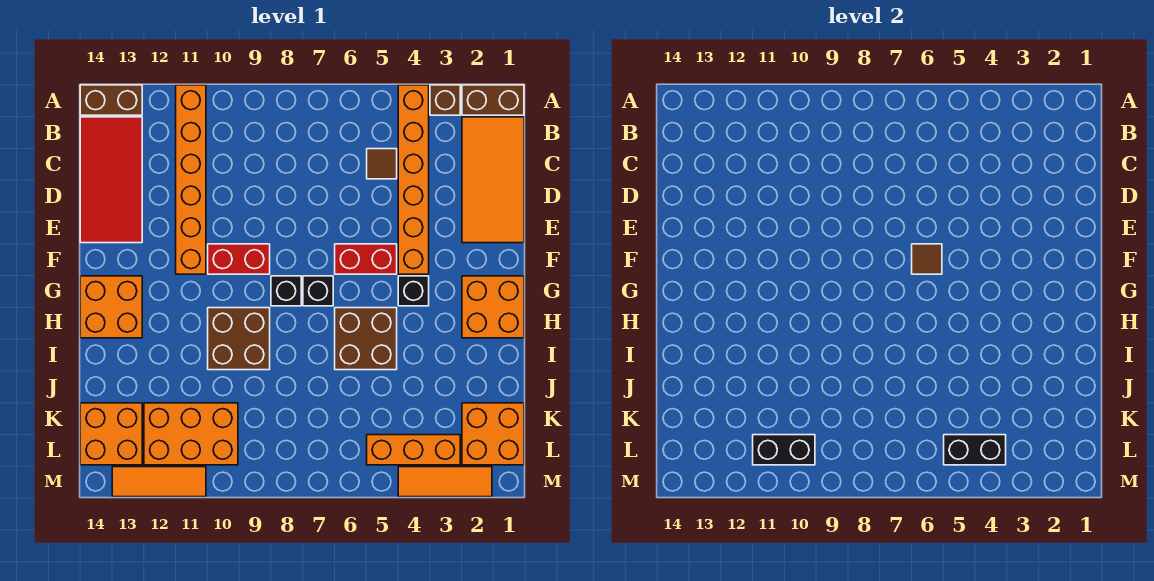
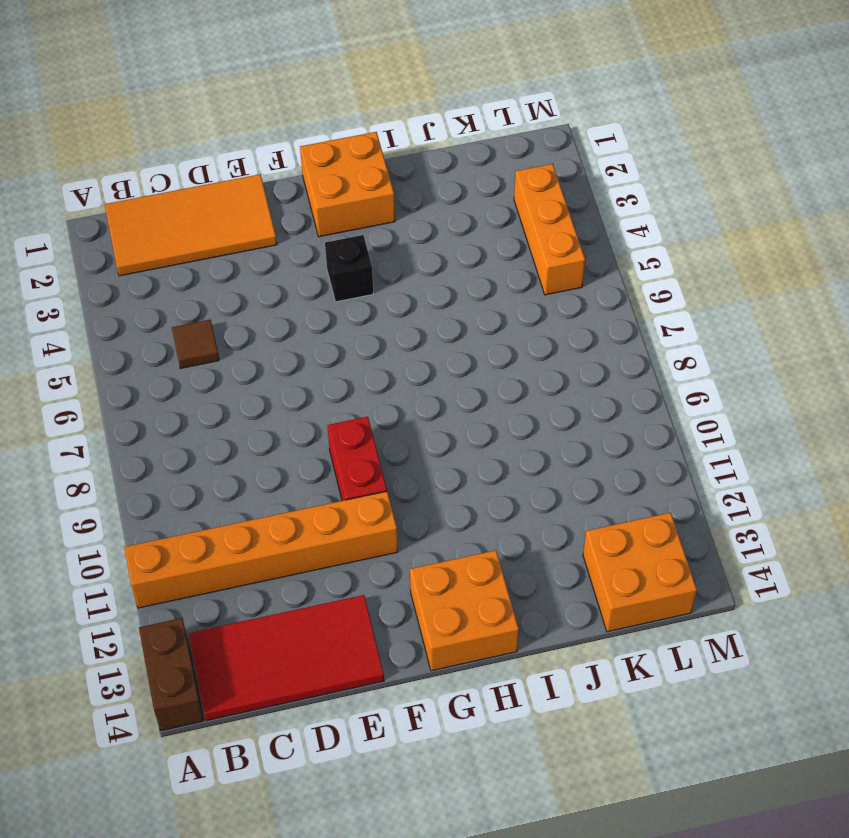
none -> brown 1x2 brick [462,85,524,115]
none -> brown 1x1 brick [430,85,460,115]
none -> orange 1x6 brick [398,85,429,274]

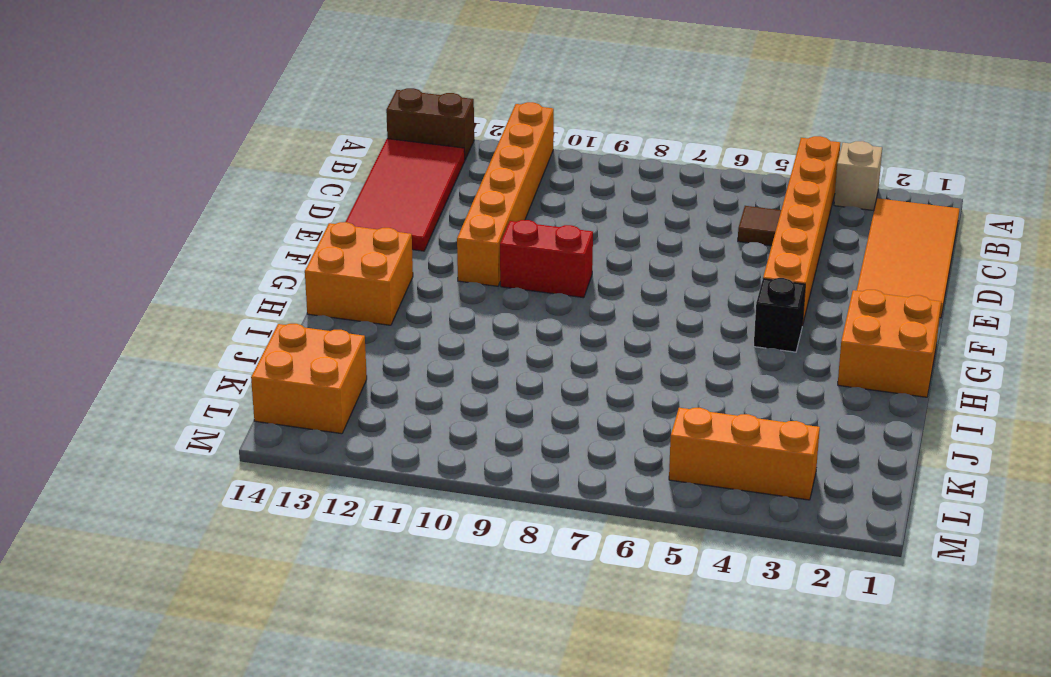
tan 1x1 brick [834,141,882,211] -> brown 1x1 brick [430,85,460,115]
none -> brown 1x2 brick [462,85,524,115]
none -> red 1x2 brick [335,244,397,274]
none -> black 1x1 brick [303,276,333,306]

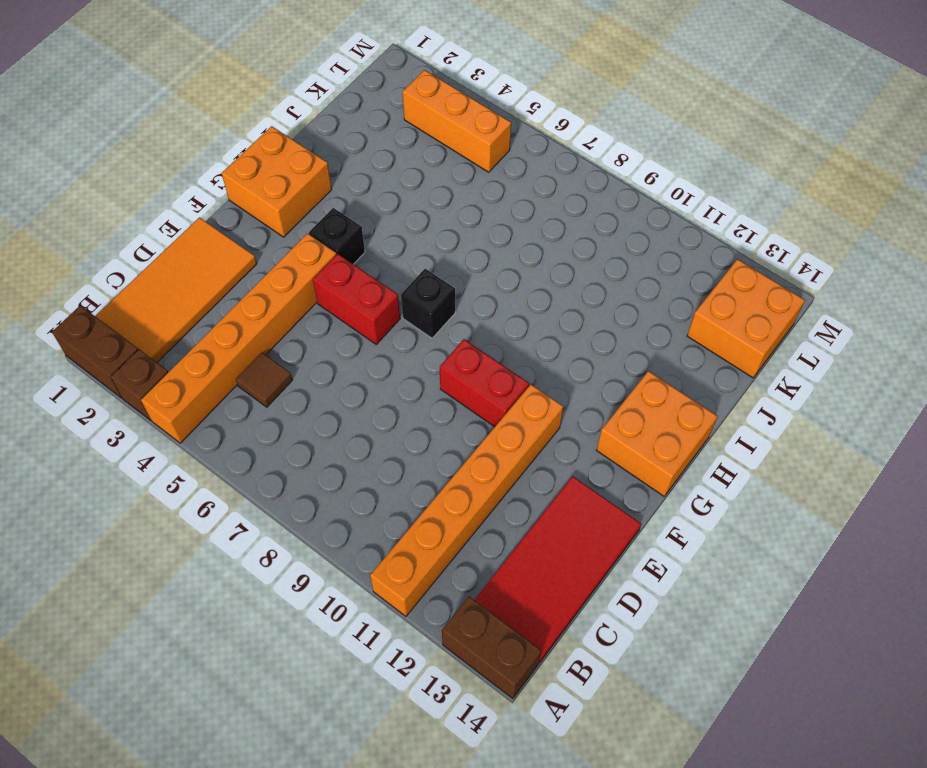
none -> black 1x1 brick [271,276,301,306]
none -> brown 2x2 brick [335,308,397,370]
none -> brown 2x2 brick [208,308,270,370]

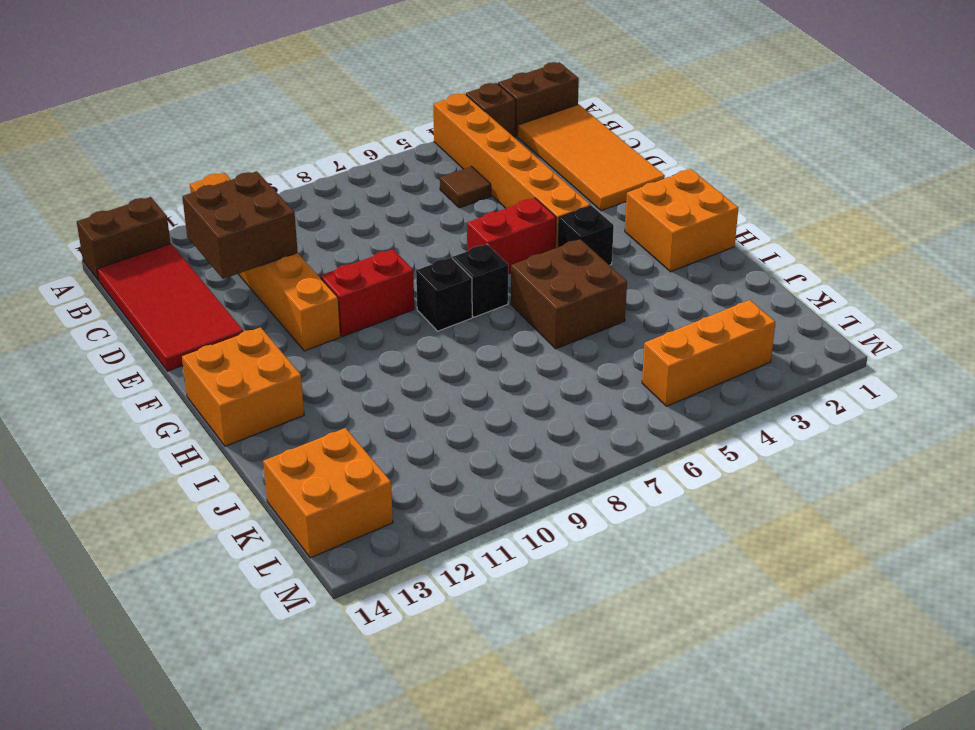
brown 2x2 brick [182,171,298,279] -> brown 2x2 brick moved to [208,308,270,370]
none -> orange 2x2 brick [462,403,524,465]
none -> orange 2x3 brick [144,403,238,465]
none -> orange 1x3 tile [398,467,492,497]

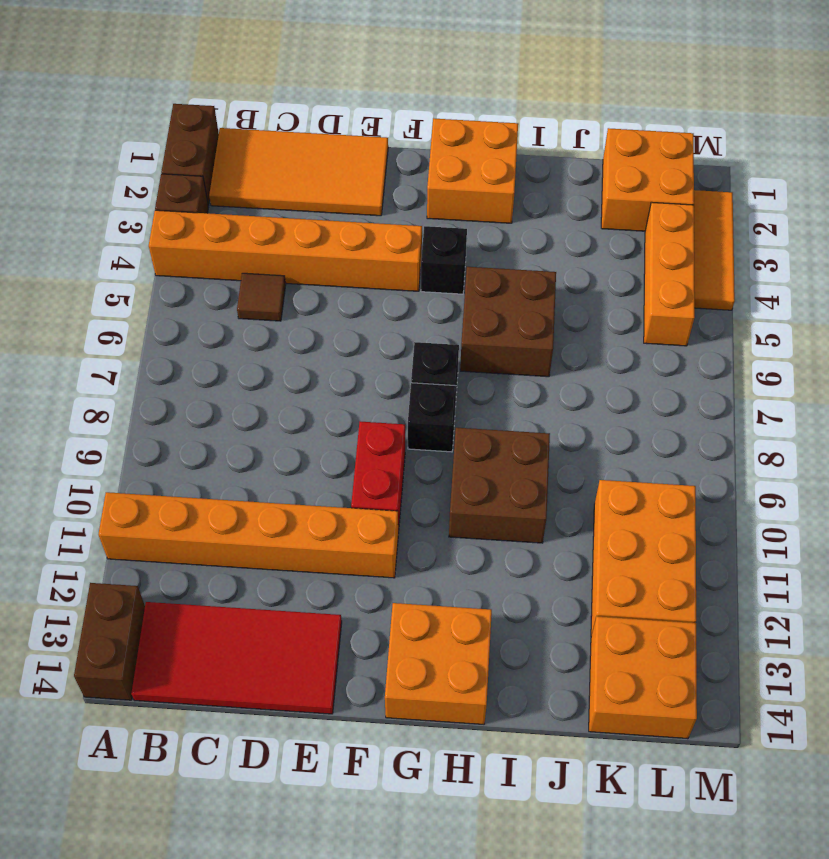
none -> red 1x2 brick [335,244,397,274]
none -> orange 1x3 tile [112,467,206,497]
none -> brown 1x1 tile [912,244,942,274]

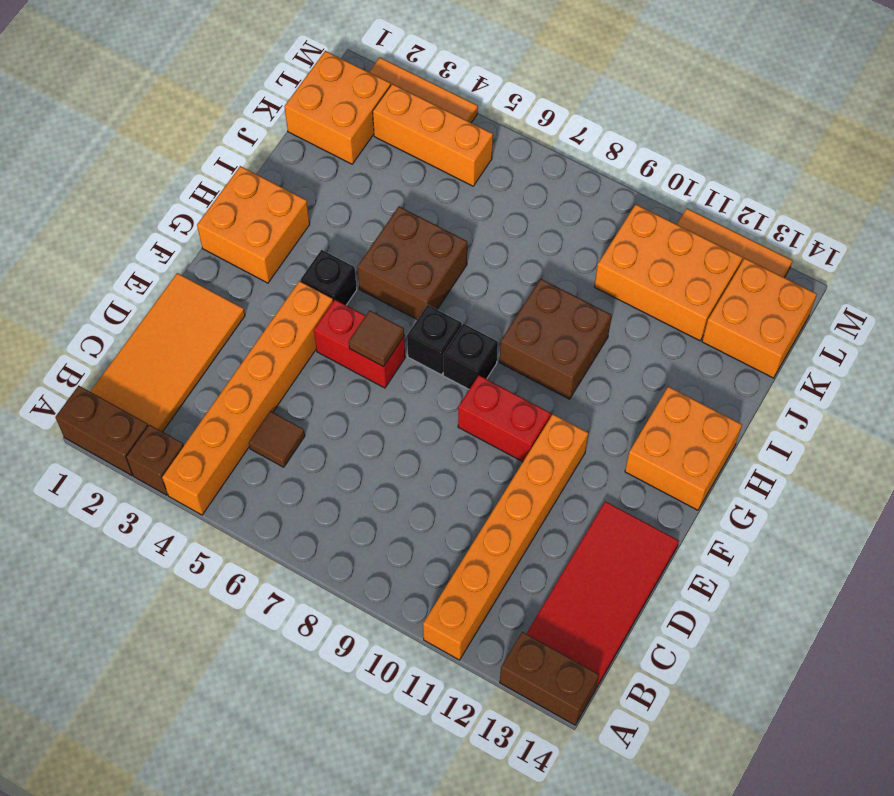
none -> black 1x2 brick [944,435,1006,465]
none -> black 1x2 brick [753,435,815,465]

